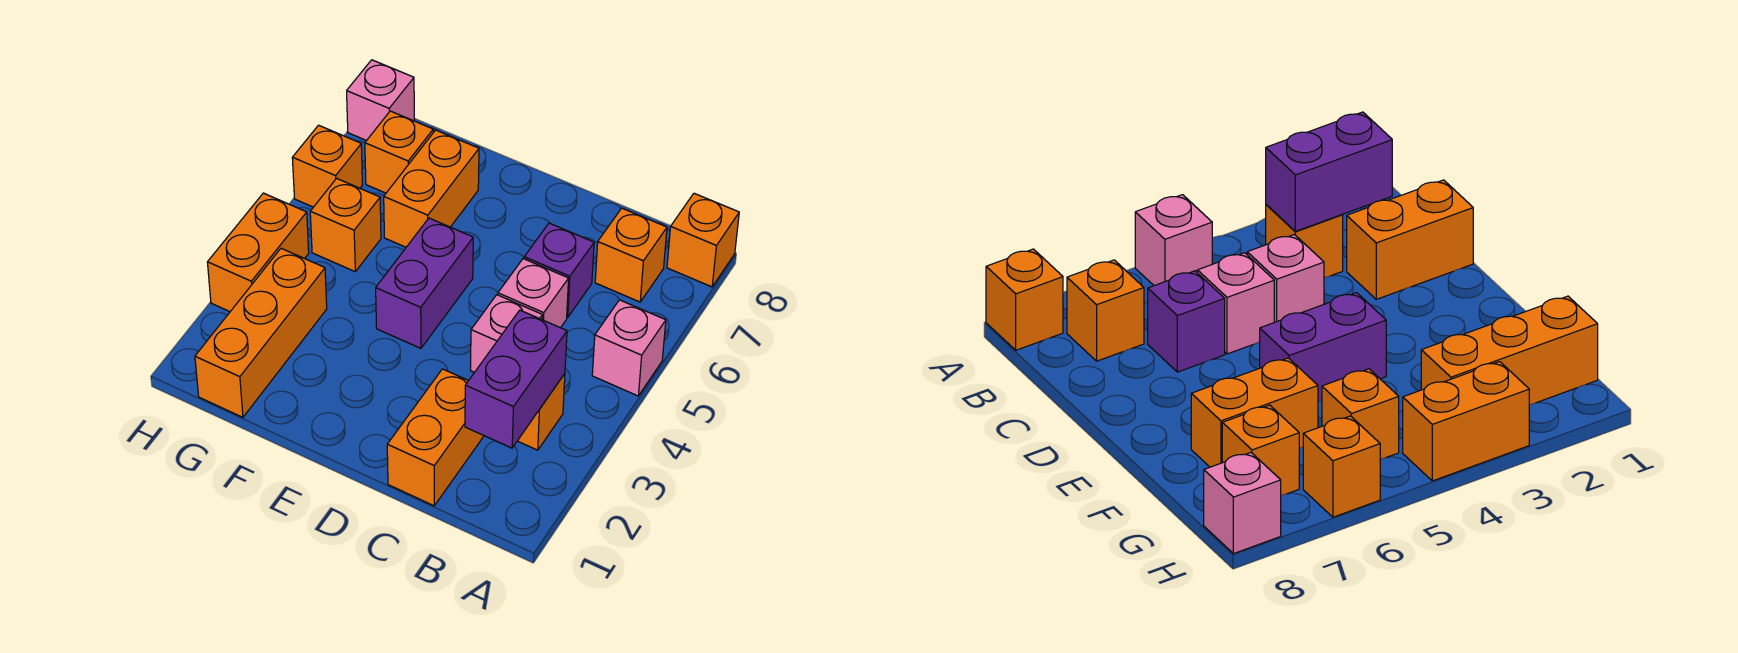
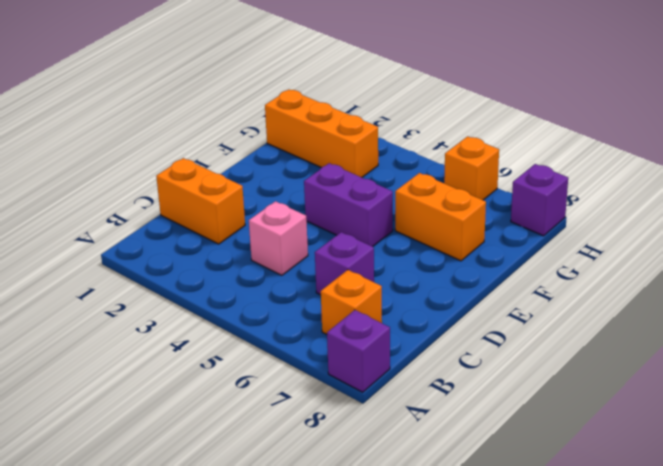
purple 1x1 brick [327,310,390,392] -> orange 1x1 brick [667,193,739,287]
purple 1x1 brick [511,164,568,236] -> pink 1x1 brick [347,60,414,141]
none -> pink 1x1 brick [592,300,666,396]
none -> orange 1x1 brick [518,374,565,450]
none -> pink 1x1 brick [498,259,569,328]

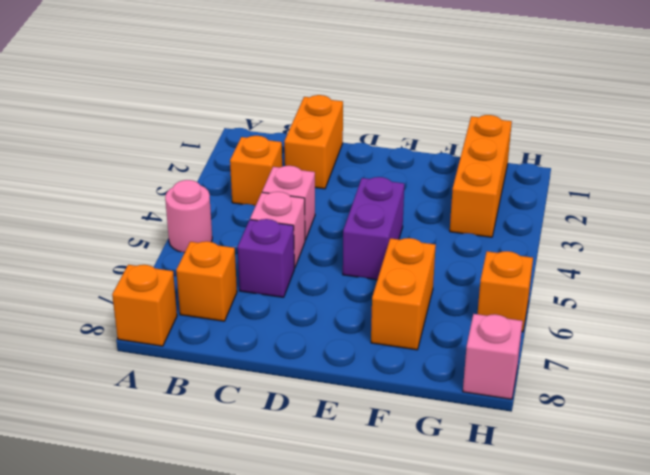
pink 1x1 round brick [165,180,212,253] -> pink 1x1 brick [592,300,666,396]
none -> orange 1x1 brick [310,178,381,271]
none -> orange 1x1 brick [365,111,433,193]
none -> orange 1x2 brick [207,193,309,312]

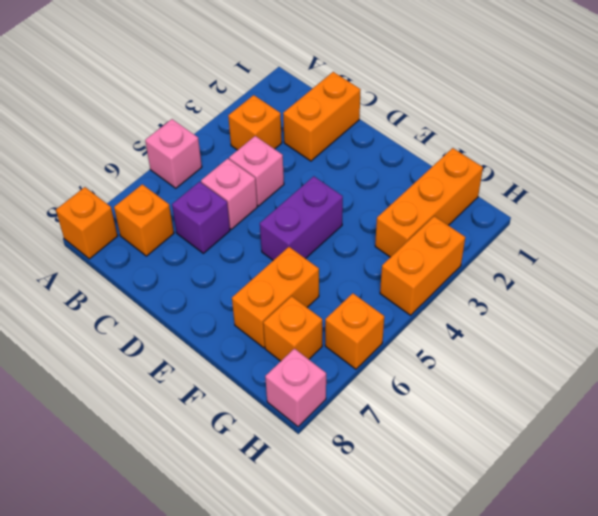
none -> orange 1x1 brick [310,178,381,271]
none -> purple 1x2 brick [465,310,567,448]

